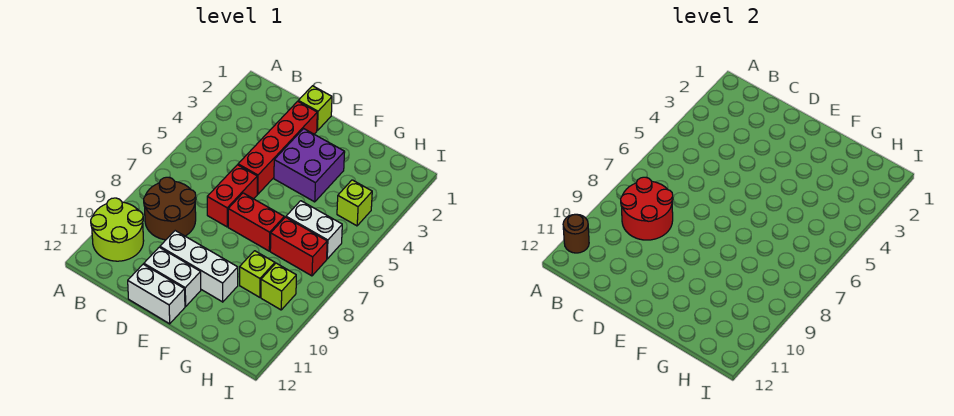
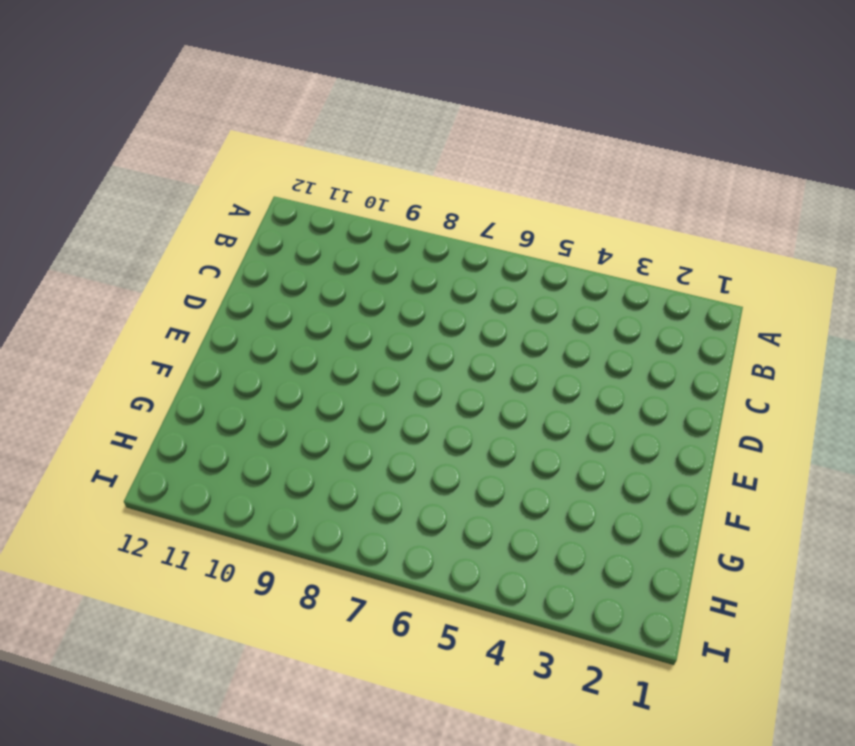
none -> lime 2x2 round brick [91,198,144,261]
none -> brown 2x2 round brick [144,177,196,240]
none -> lime 1x1 brick [298,86,332,130]

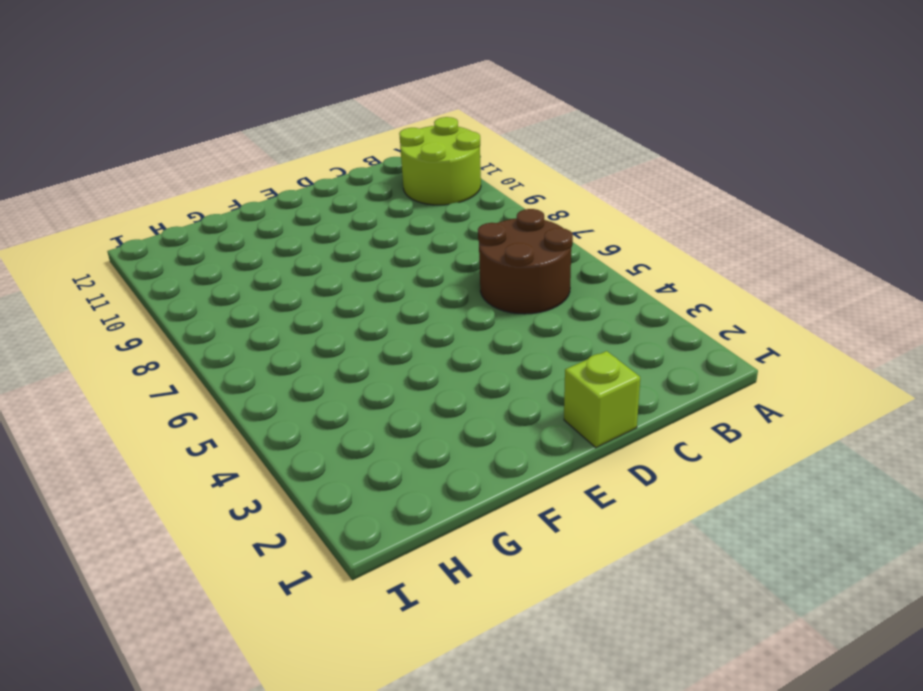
brown 2x2 round brick [478,209,573,314] -> brown 2x2 round brick moved to [144,177,196,240]
none -> red 1x4 brick [238,101,317,194]
none -> red 1x2 brick [207,165,257,227]
none -> white 1x3 brick [160,231,238,302]

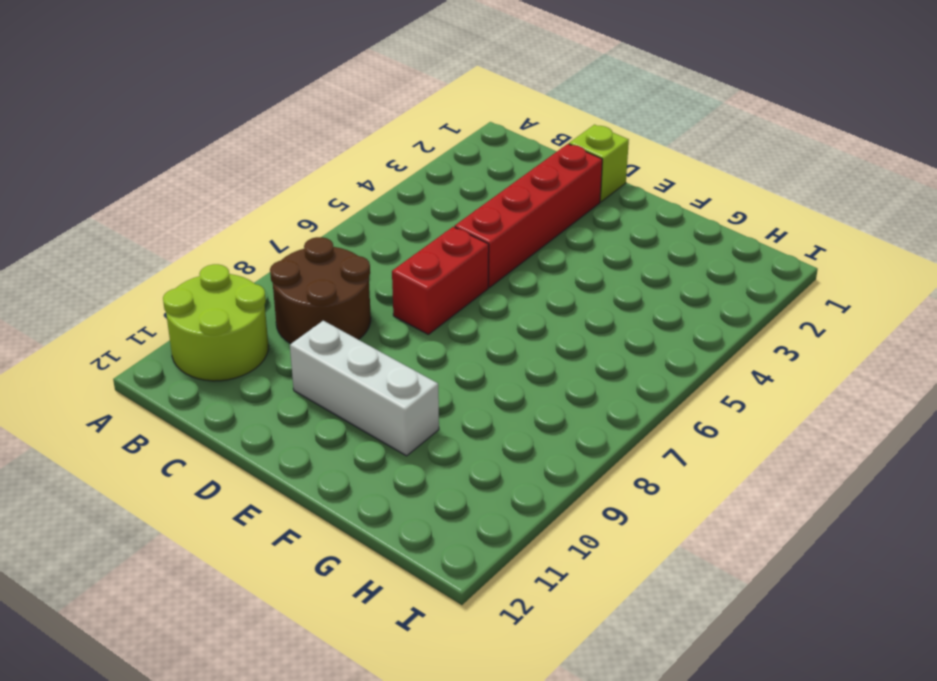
none -> white 1x2 brick [144,247,201,306]
none -> white 1x2 brick [128,264,185,324]
none -> purple 2x2 brick [274,129,345,202]

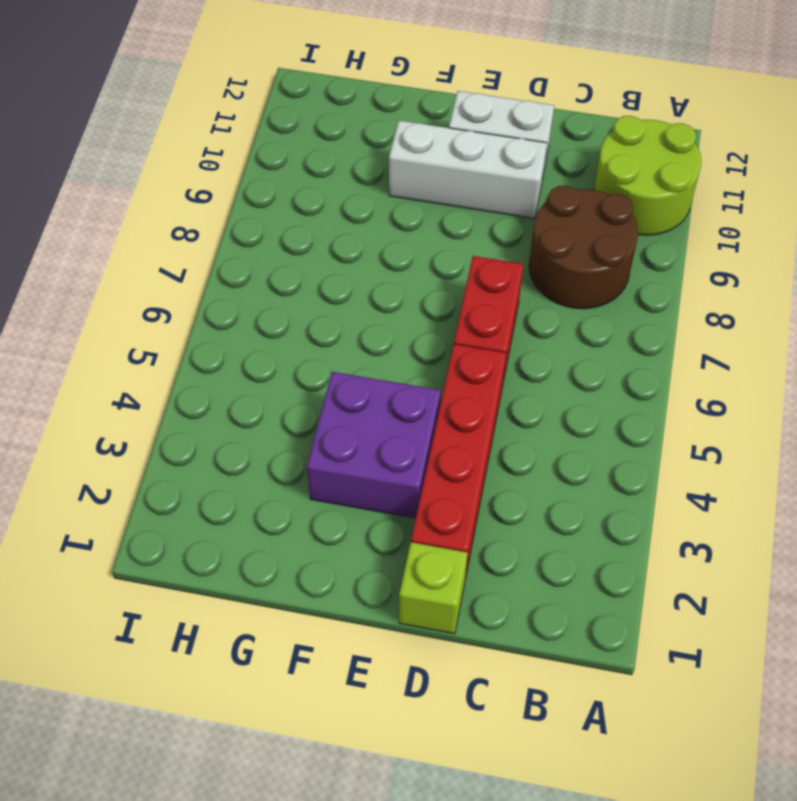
none -> white 1x2 brick [128,264,185,324]
none -> red 1x2 brick [228,193,284,251]
none -> white 1x2 brick [286,201,342,259]

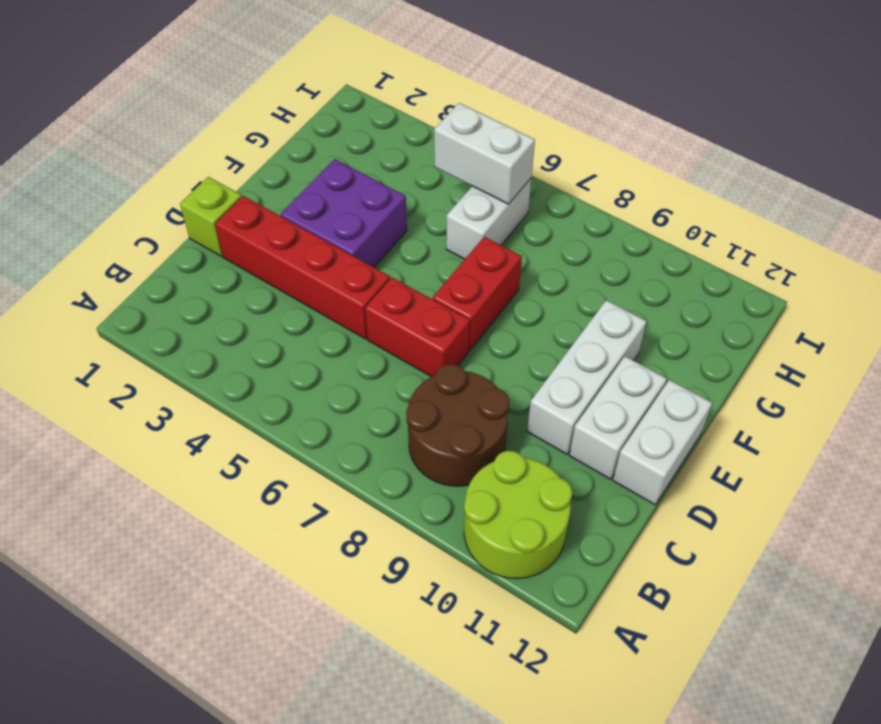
white 1x2 brick [434,103,535,204] -> none
none -> red 1x2 brick [270,217,327,276]
none -> lime 1x1 brick [240,251,275,297]
none -> lime 1x1 brick [337,180,372,226]

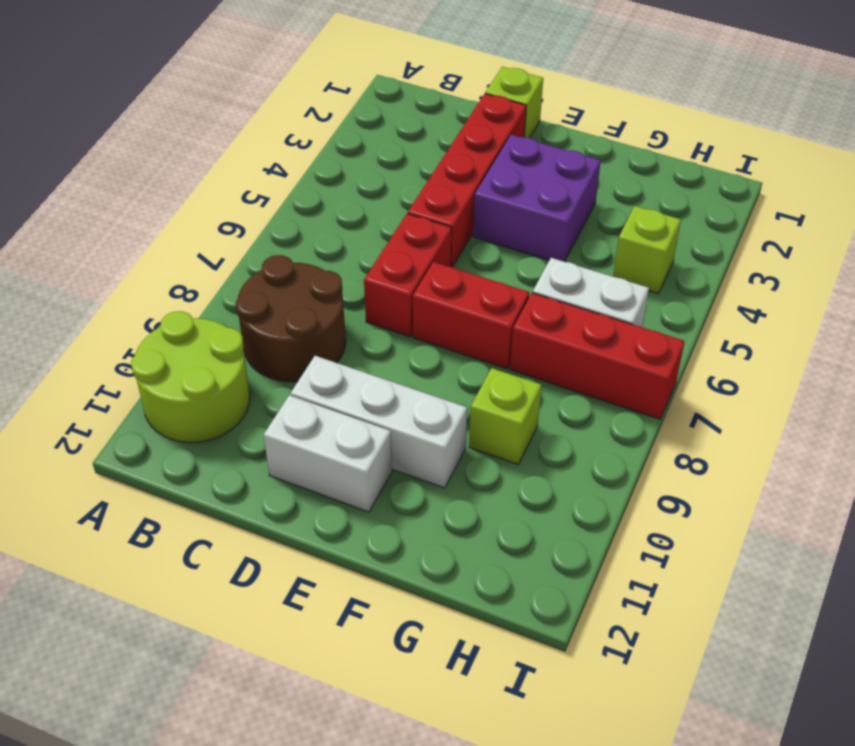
red 1x3 brick [510,293,685,419] -> red 1x2 brick [270,217,327,276]
none -> white 1x2 brick [128,264,185,324]
none -> lime 1x1 brick [261,263,296,310]
none -> brown 1x1 round brick [563,214,589,253]

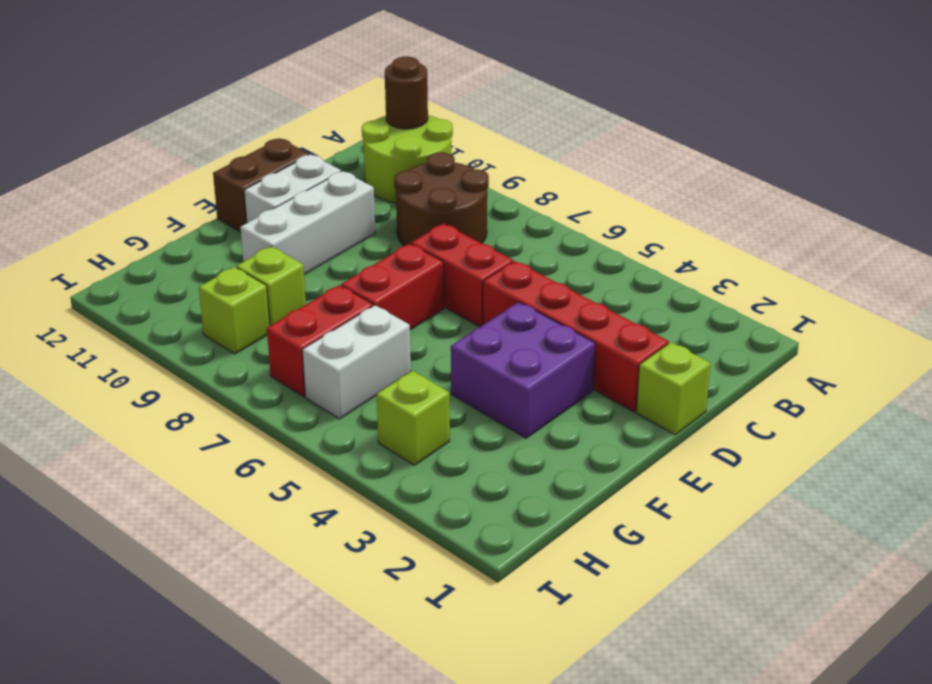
brown 1x2 brick [213,138,309,232] -> white 1x2 brick [128,264,185,324]
none -> red 2x2 round brick [621,177,673,240]

